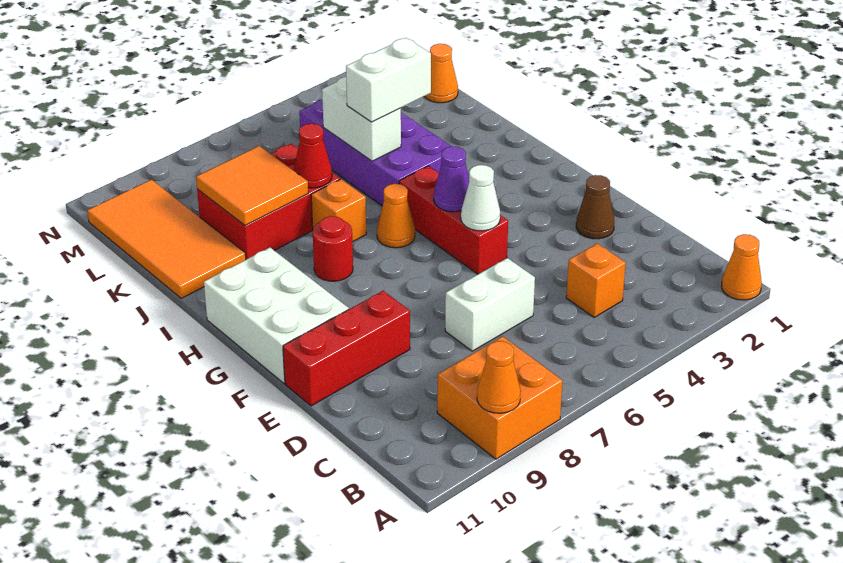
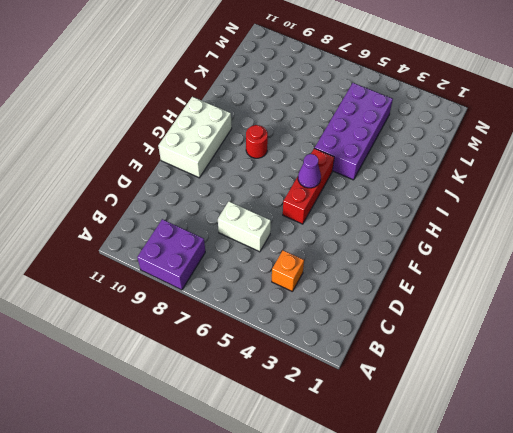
purple 2x2 brick [137,219,205,290] -> orange 2x2 brick [437,336,562,459]
none -> orange 1x1 cone [722,234,762,300]
none -> brown 1x1 cone [576,175,614,239]
none -> red 1x3 brick [283,291,410,406]

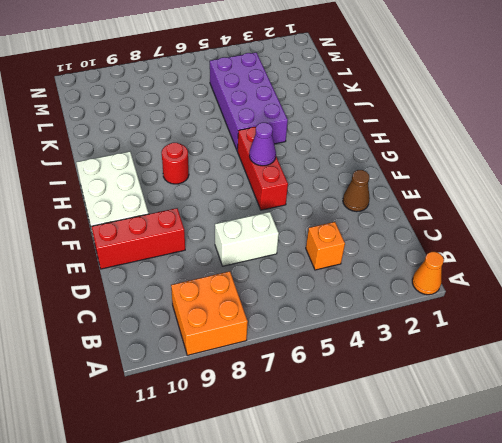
none -> orange 1x1 cone [377,184,415,248]
none -> orange 1x1 brick [311,179,366,242]
none -> red 2x3 brick [197,144,340,259]

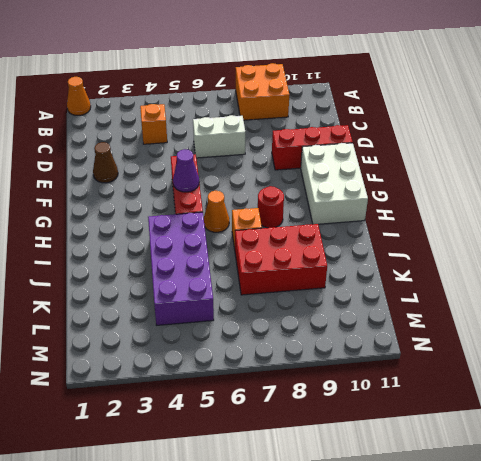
none -> orange 2x4 tile [87,180,246,299]
none -> orange 1x1 cone [424,44,458,103]
none -> orange 1x1 cone [477,341,521,413]

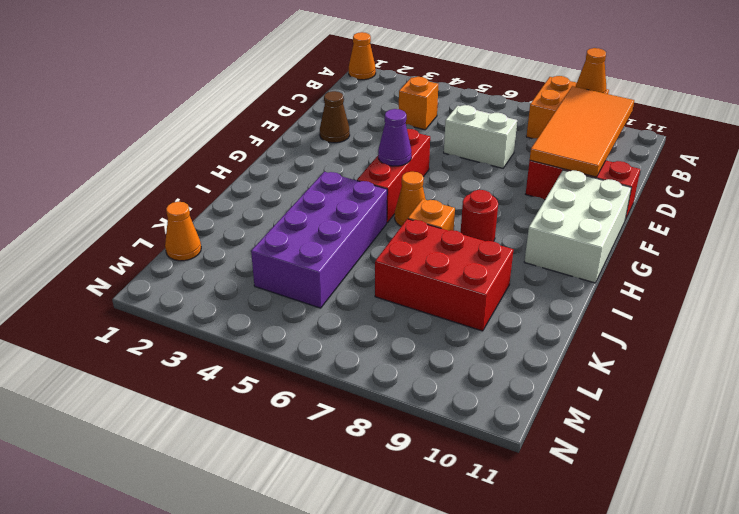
orange 2x4 tile [530,86,634,177] -> orange 2x4 tile moved to [87,180,246,299]
none -> white 1x1 cone [461,165,500,231]
none -> white 1x2 brick [322,77,401,161]
none -> red 1x1 cone [294,124,332,188]

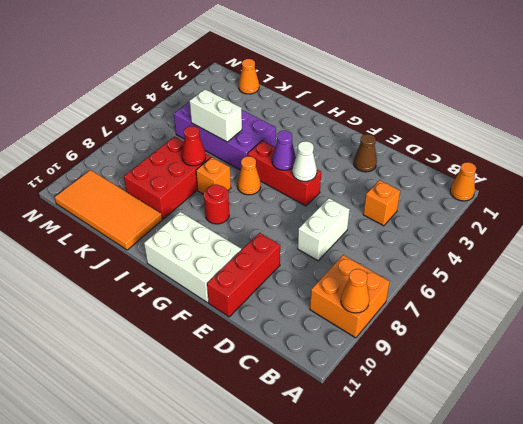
none -> orange 2x2 tile [196,146,308,226]
none -> white 1x2 brick [346,38,431,122]

